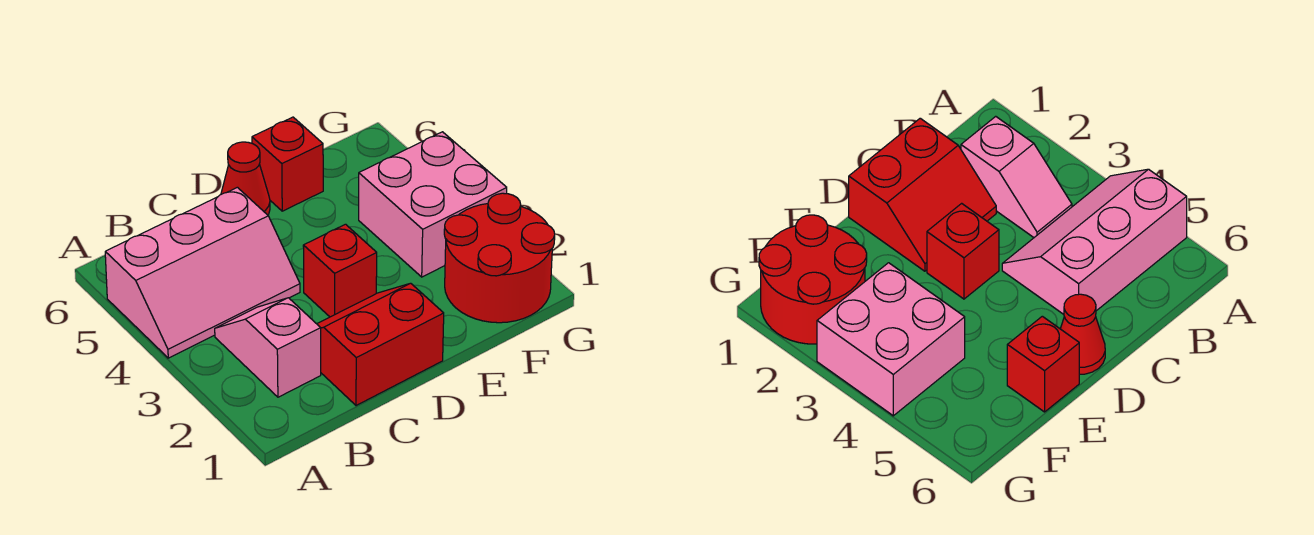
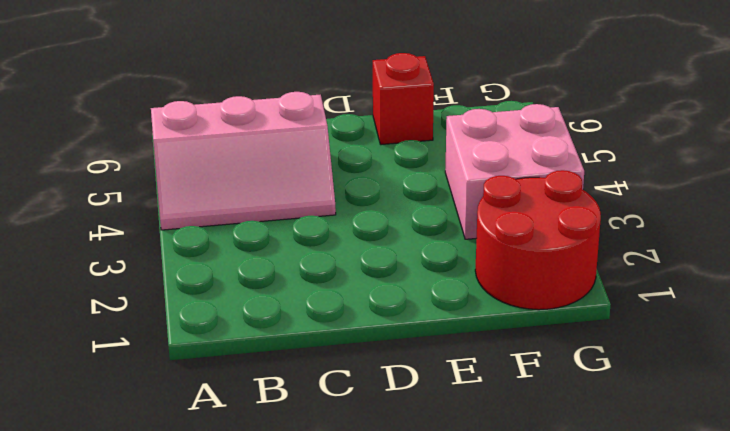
none -> pink 1x2 slope [215,298,321,397]
none -> red 2x2 slope [317,283,444,406]

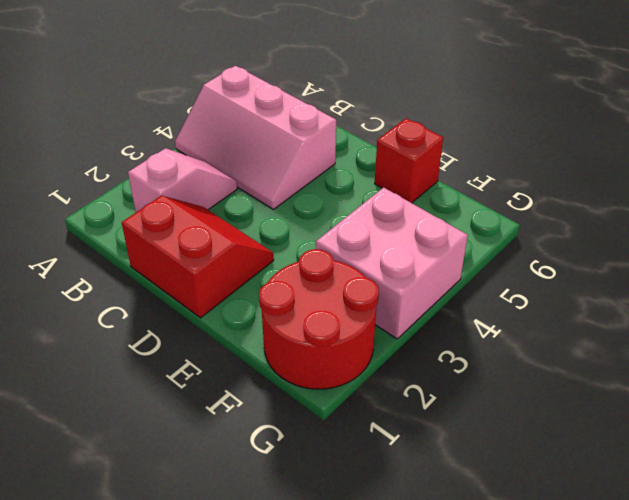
none -> red 1x1 brick [303,224,377,317]
none -> red 1x1 cone [221,142,270,215]

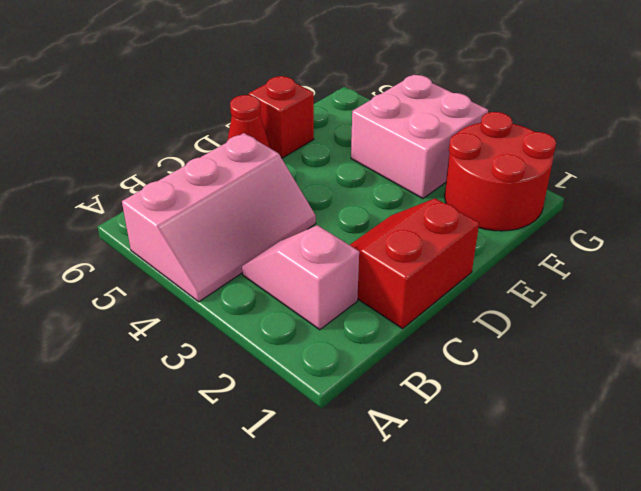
none -> red 1x1 brick [303,224,377,317]

